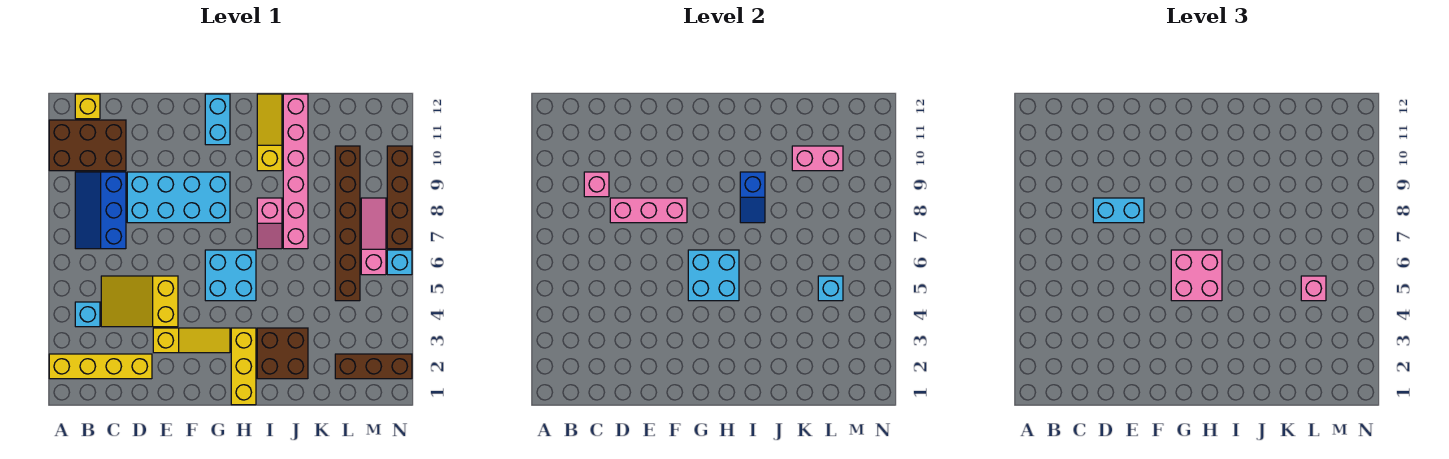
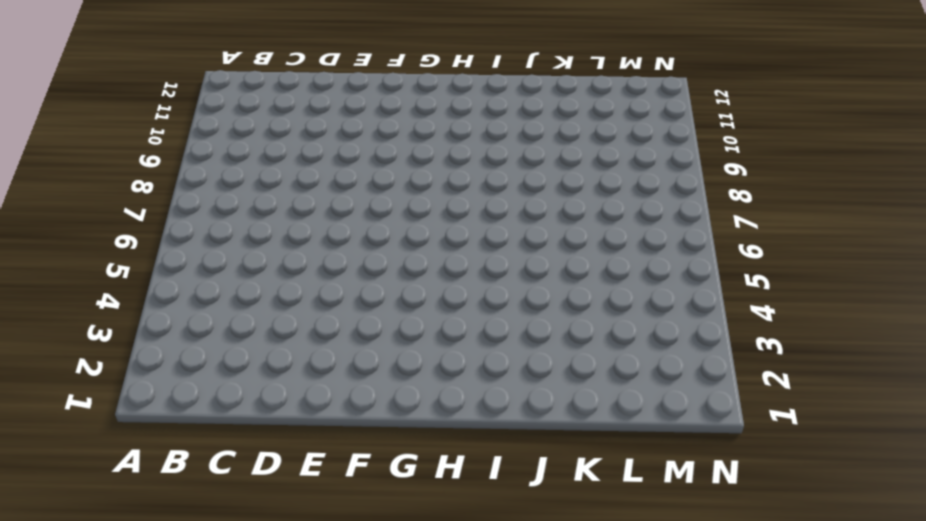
none -> yellow 1x4 brick [49,354,152,379]
none -> brown 2x3 brick [49,120,126,171]
none -> cyan 1x1 brick [75,302,100,327]

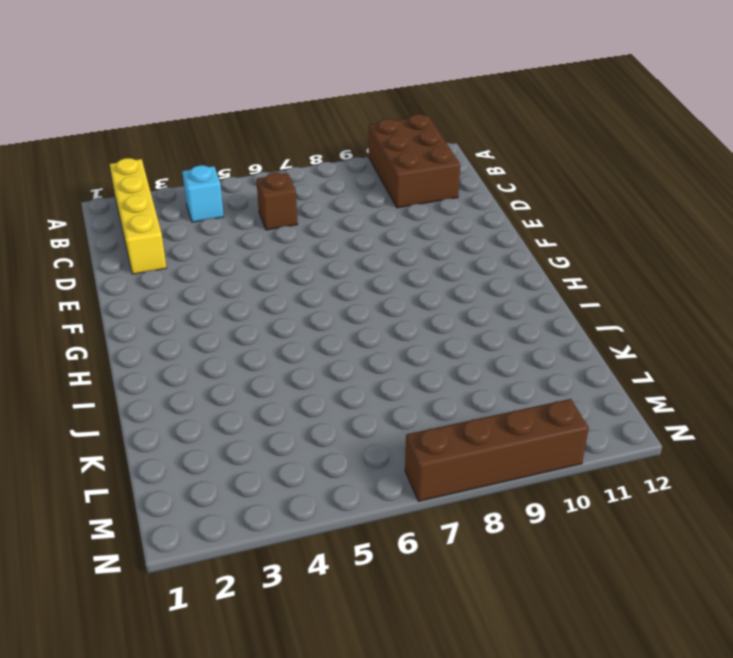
brown 1x1 brick [256,173,298,230] -> none
none -> blue 2x3 slope [75,172,126,249]
none -> yellow 1x1 brick [75,94,100,119]
none -> yellow 2x3 slope [101,276,178,327]

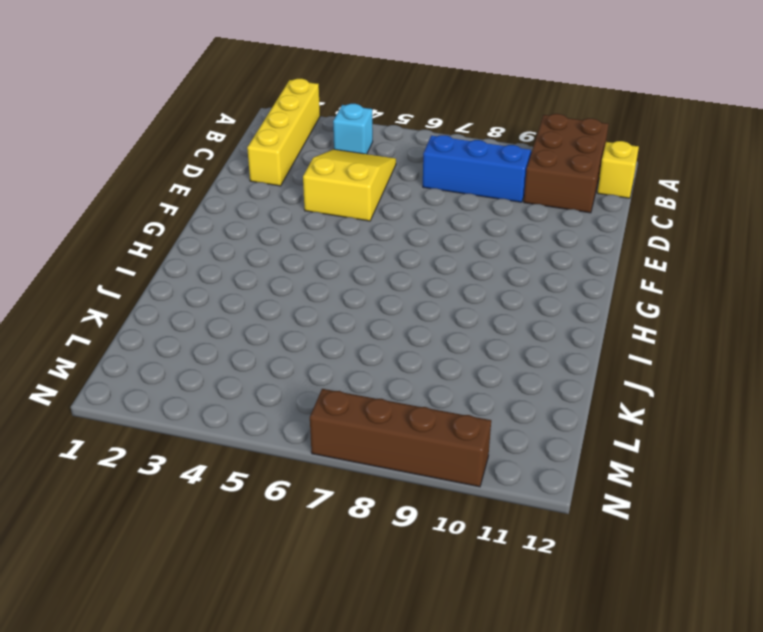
none -> cyan 2x4 brick [127,172,230,223]
none -> yellow 1x3 slope [153,328,230,353]
none -> cyan 2x2 brick [205,250,256,301]

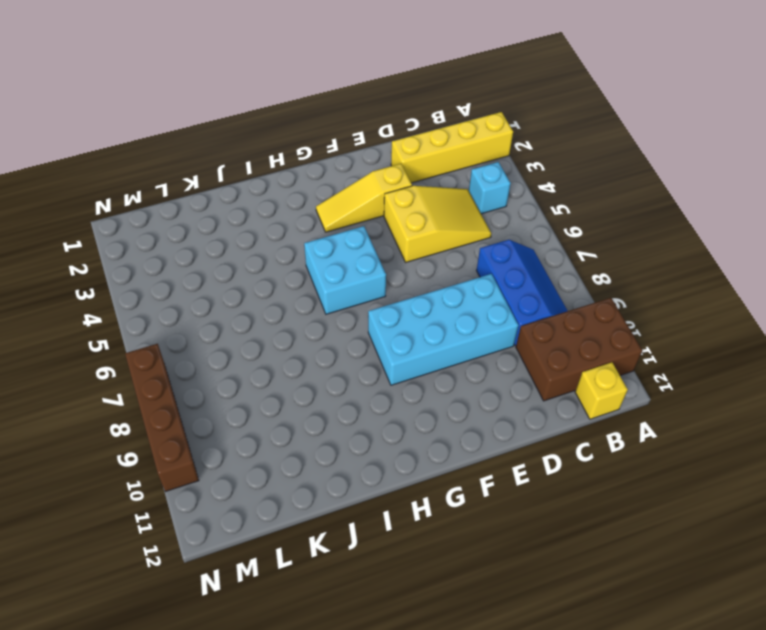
none -> cyan 1x2 brick [205,94,230,145]
none -> yellow 1x3 brick [231,328,256,405]
none -> brown 2x2 brick [257,328,308,379]

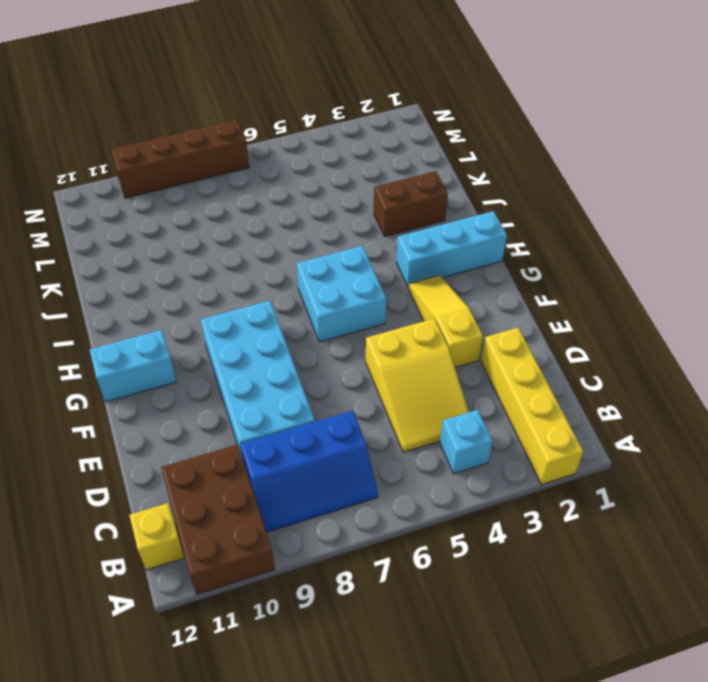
cyan 1x3 brick [396,211,507,286] -> yellow 1x3 brick [231,328,256,405]
brown 1x2 brick [374,171,448,236] -> brown 2x2 brick [257,328,308,379]
none -> pink 1x2 slope [257,198,282,249]
none -> yellow 1x3 slope [257,94,282,171]
none -> pink 1x6 brick [283,94,308,249]

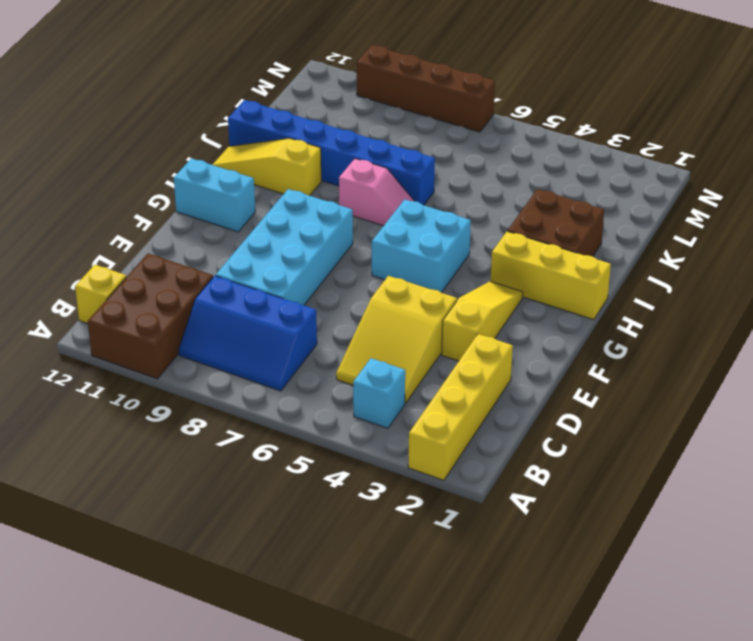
blue 1x6 brick [228,100,435,205] -> pink 1x6 brick [283,94,308,249]
none -> brown 1x3 brick [335,354,412,379]
none -> brown 1x6 brick [335,146,360,301]
none -> pink 1x3 slope [361,198,386,275]

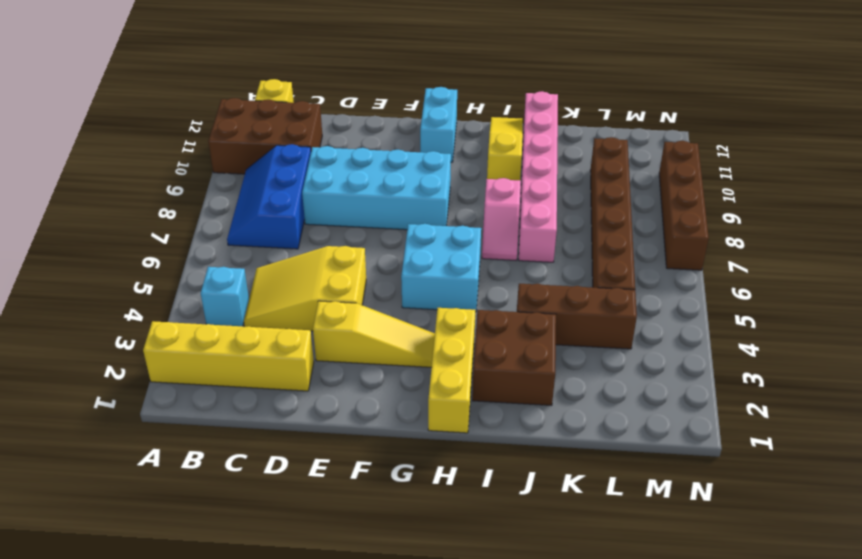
brown 1x3 brick [517,284,637,349] -> brown 1x3 brick moved to [335,354,412,379]
none -> pink 1x3 slope [361,198,386,275]
none -> cyan 1x1 brick [387,250,412,275]
none -> pink 1x1 brick [584,172,609,197]

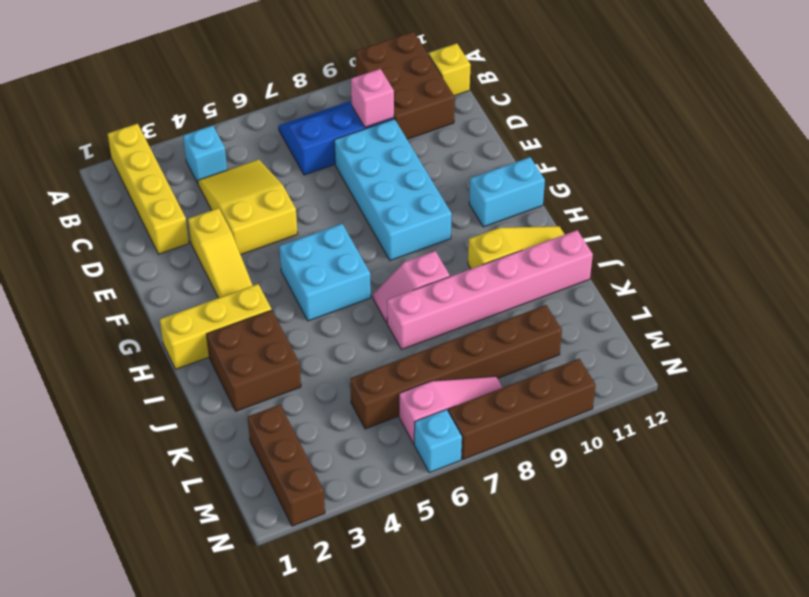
none -> pink 1x3 brick [610,198,687,223]
none -> cyan 2x2 brick [688,250,739,301]
none -> blue 1x2 slope [740,172,765,223]

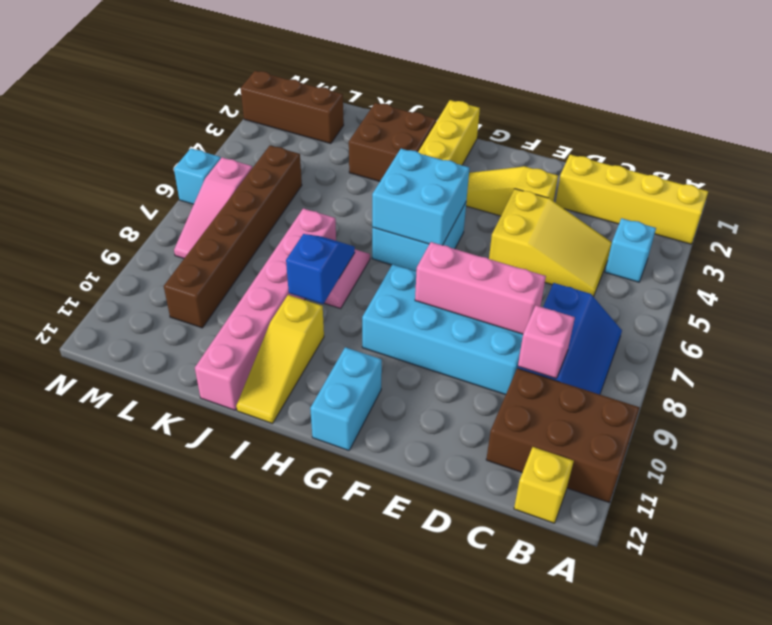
none -> brown 1x4 brick [387,146,412,249]
none -> pink 1x2 brick [792,146,843,171]
none -> cyan 1x1 brick [818,276,843,301]

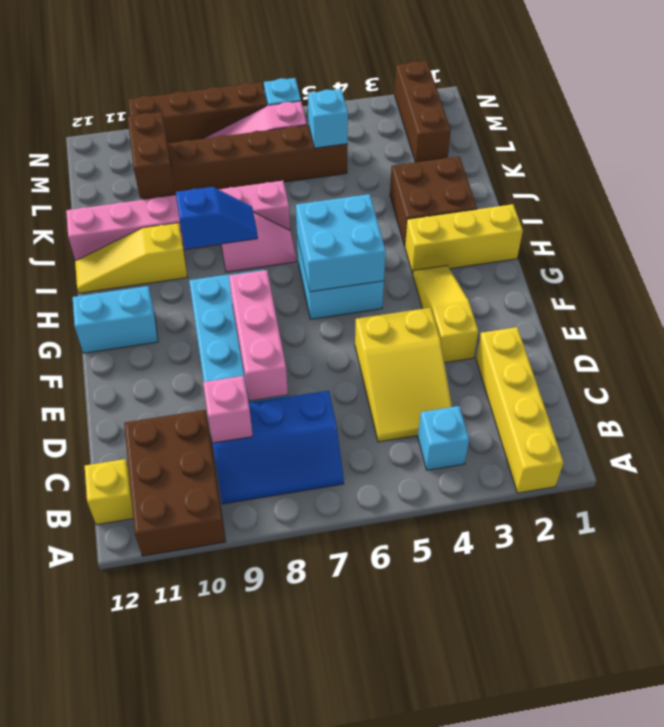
brown 1x2 brick [128,112,175,198] -> pink 1x2 brick [792,146,843,171]
none -> cyan 1x2 brick [1093,198,1144,223]
none -> pink 2x2 brick [1171,250,1222,301]
none -> pink 1x1 brick [1301,276,1326,301]

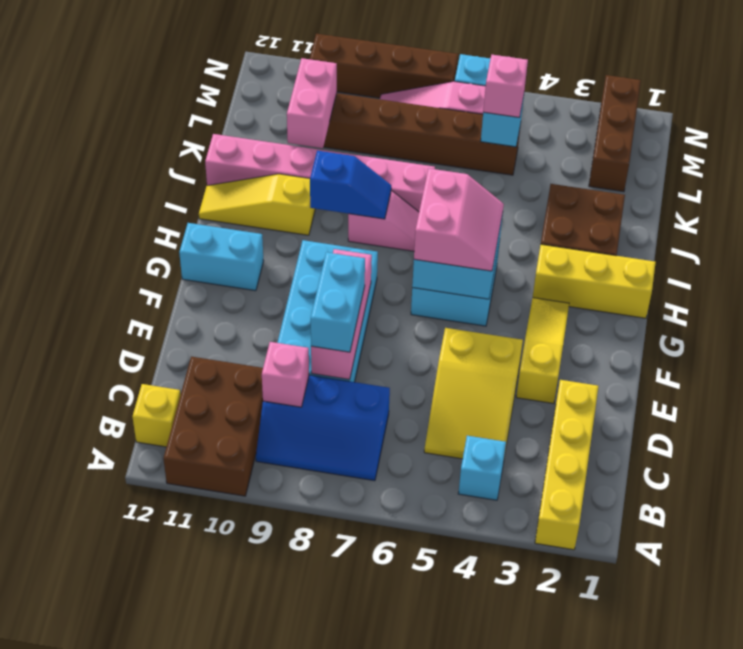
pink 2x2 slope [414,168,504,271] -> pink 2x2 brick [1171,250,1222,301]

